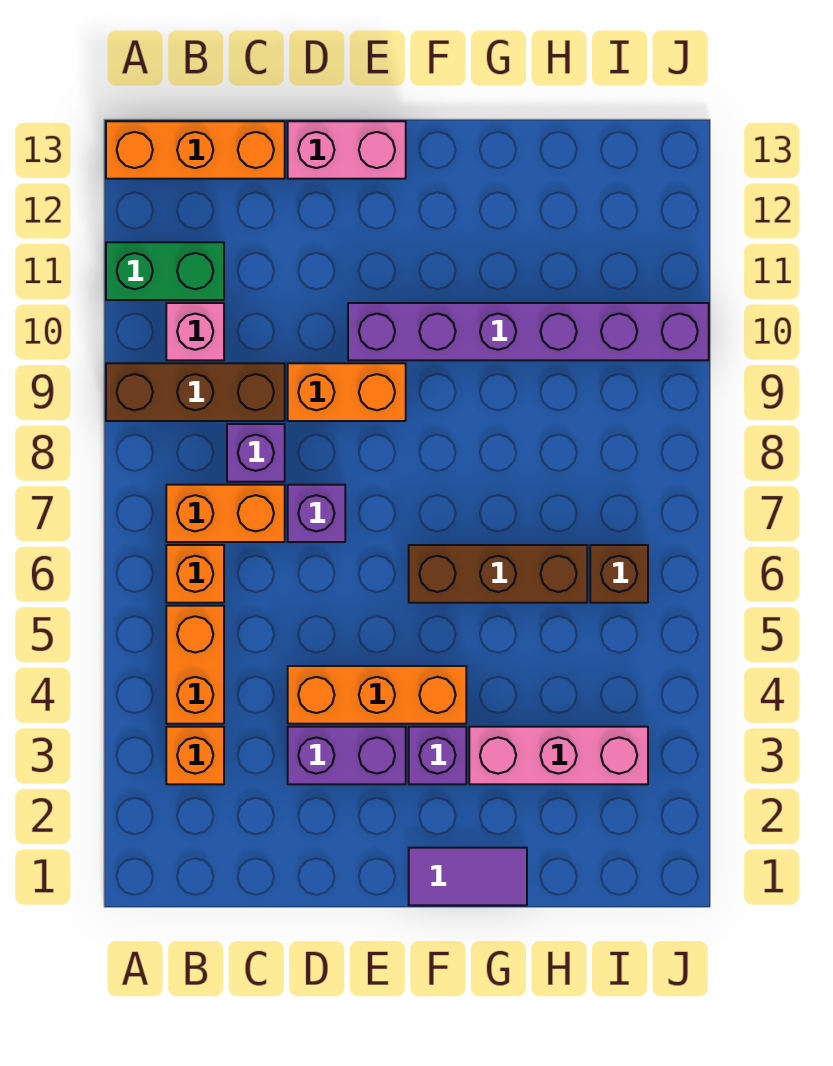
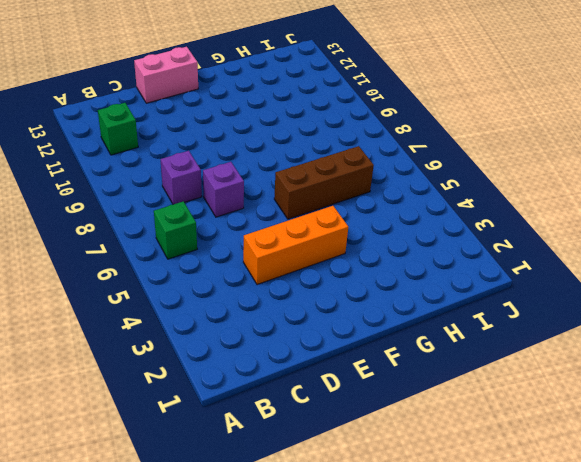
green 1x1 brick [154,201,197,259] -> orange 1x1 brick [166,545,224,603]
green 1x1 brick [98,103,138,155] -> green 1x2 brick [106,242,224,300]
none -> brown 1x3 brick [106,363,285,421]
none -> orange 1x3 brick [106,121,285,179]
none -> orange 1x1 brick [166,727,224,784]

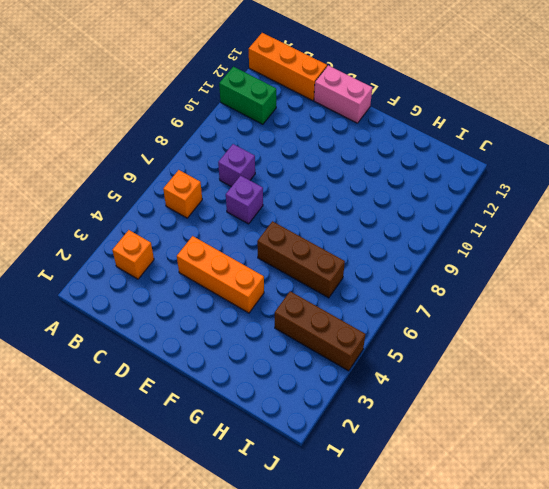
brown 1x3 brick [275,291,365,371] -> brown 1x3 brick moved to [106,363,285,421]
none -> orange 1x2 brick [166,606,224,724]
none -> orange 1x2 brick [166,485,285,542]
none -> pink 1x1 brick [166,303,224,360]

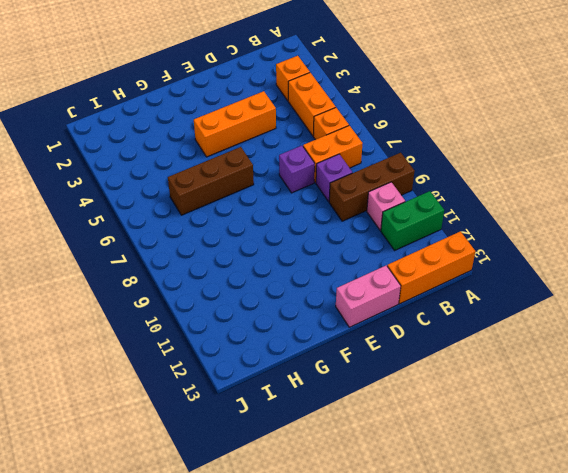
none -> purple 1x2 brick [288,727,406,784]
none -> orange 1x2 brick [288,363,406,421]
none -> purple 1x6 brick [348,303,709,360]

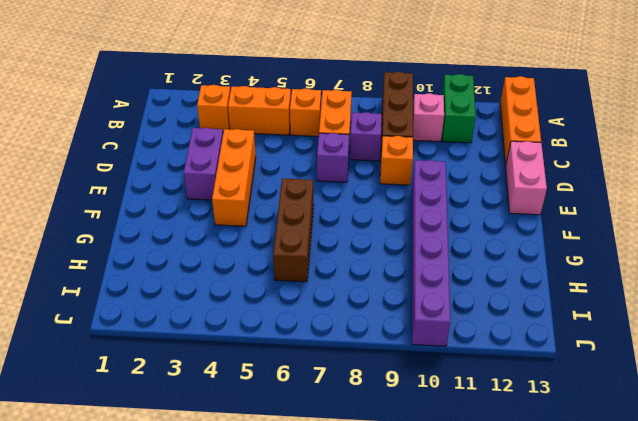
orange 1x1 brick [380,136,413,185] -> orange 1x2 brick [288,363,406,421]
none -> purple 1x2 tile [409,848,527,905]
none -> purple 1x1 brick [409,727,466,784]
none -> pink 1x3 brick [469,727,648,784]

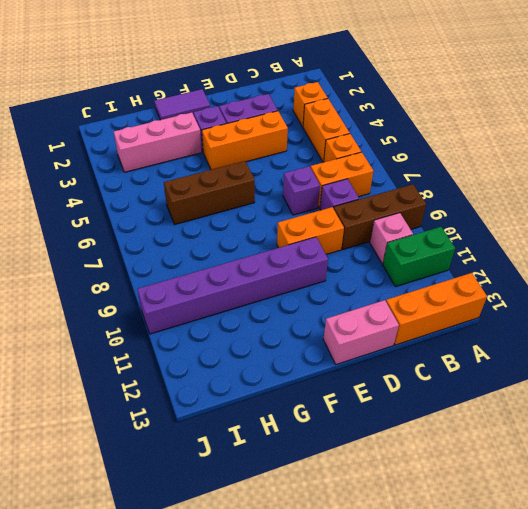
none -> brown 1x1 brick [590,545,648,603]

